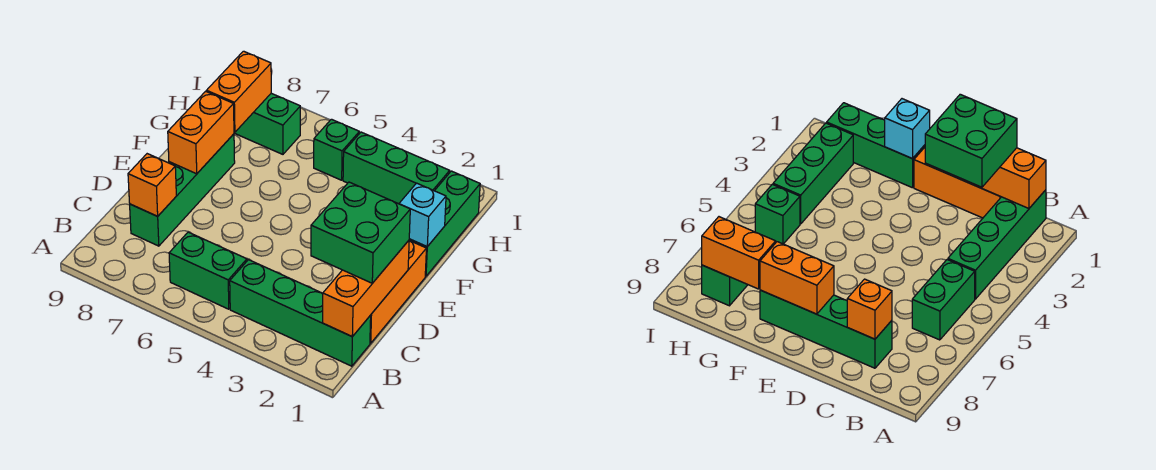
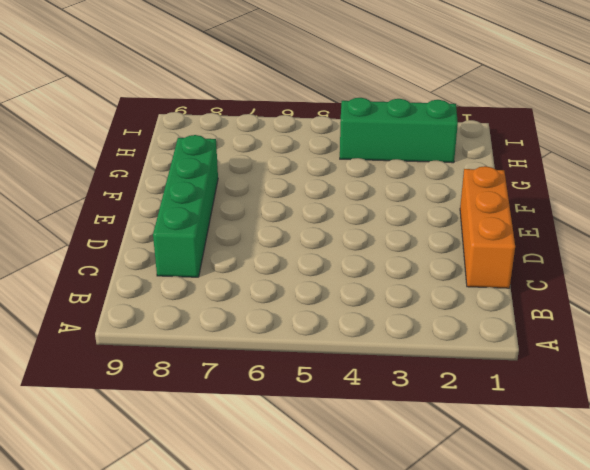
none -> green 1x4 brick [230,260,371,366]
none -> green 1x2 brick [169,232,247,309]
none -> green 1x3 brick [409,171,480,276]

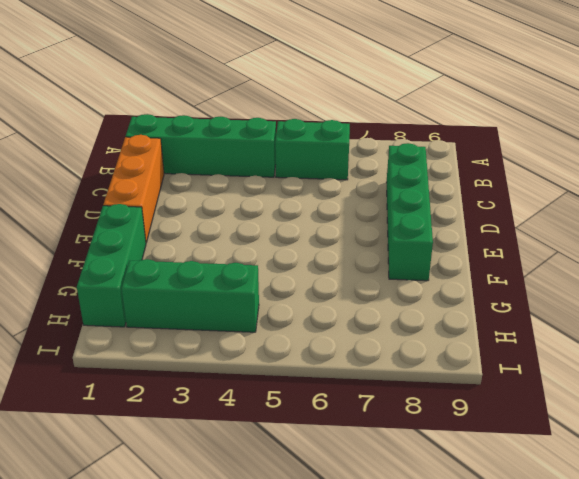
none -> green 1x1 brick [314,119,359,180]
none -> green 1x2 brick [234,93,300,154]
none -> orange 1x3 brick [323,241,409,337]

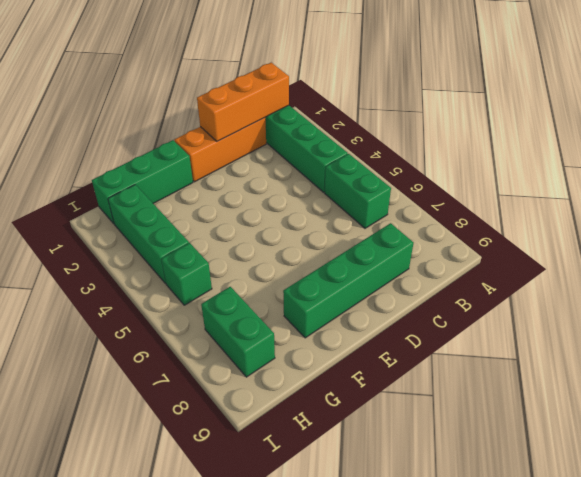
none -> orange 1x1 brick [128,154,176,216]
none -> orange 1x2 brick [168,91,234,174]
none -> cyan 1x1 brick [399,183,446,247]

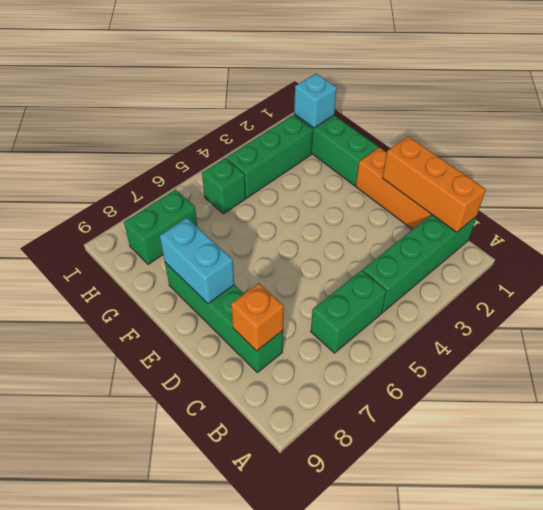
cyan 1x2 brick [160,218,234,304] -> orange 1x2 brick [168,91,234,174]
cyan 1x1 brick [294,73,337,128] -> cyan 1x1 brick moved to [399,183,446,247]
none -> orange 1x2 brick [206,51,271,132]
none -> green 2x2 brick [311,182,410,283]

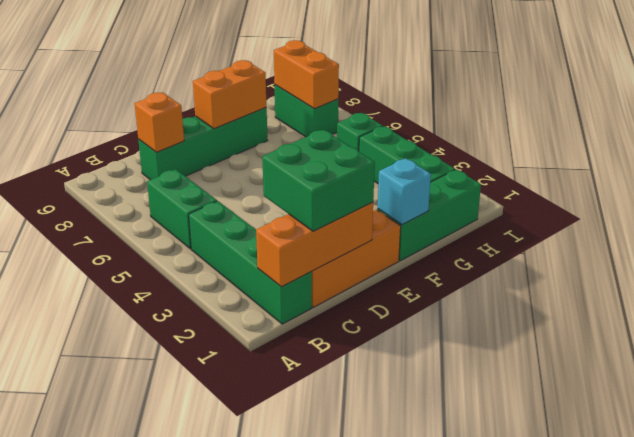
orange 1x2 brick [274,40,339,109] -> orange 1x2 brick turned to [206,51,271,132]

